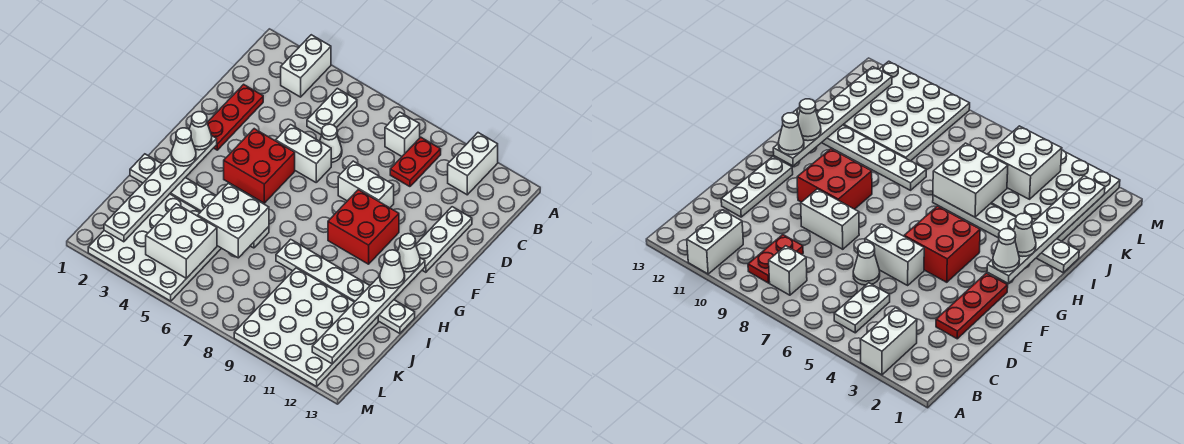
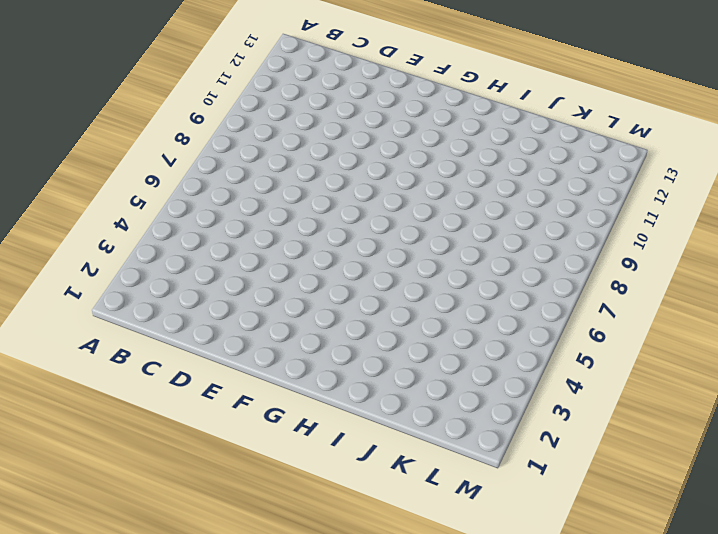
none -> white 1x2 brick [281,35,331,97]
none -> white 1x2 brick [448,133,498,195]
none -> white 1x2 plate [307,88,357,135]

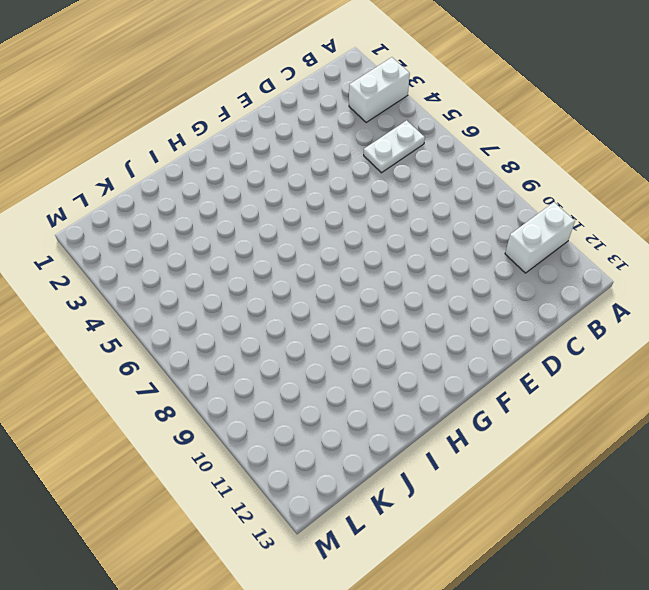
none -> white 1x1 brick [385,112,420,156]
none -> red 1x2 plate [390,137,441,187]
none -> red 1x3 plate [207,84,263,150]

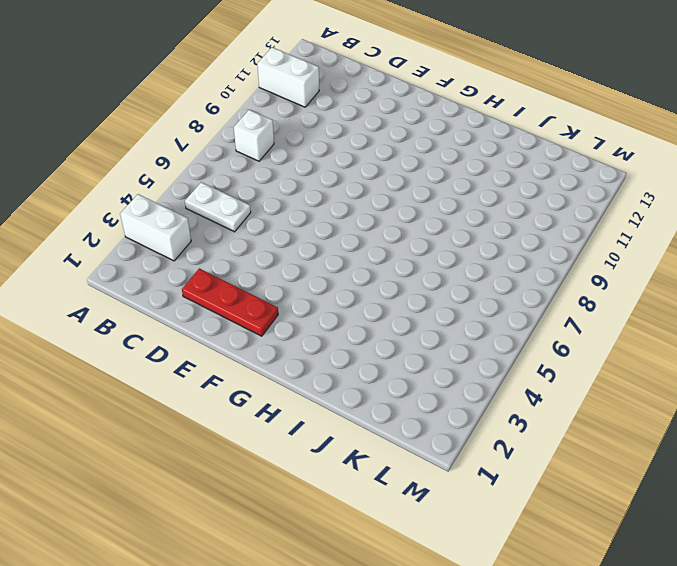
none -> red 1x2 plate [390,137,441,187]
none -> white 1x1 cone [320,124,342,162]
none -> white 1x3 plate [416,207,472,272]

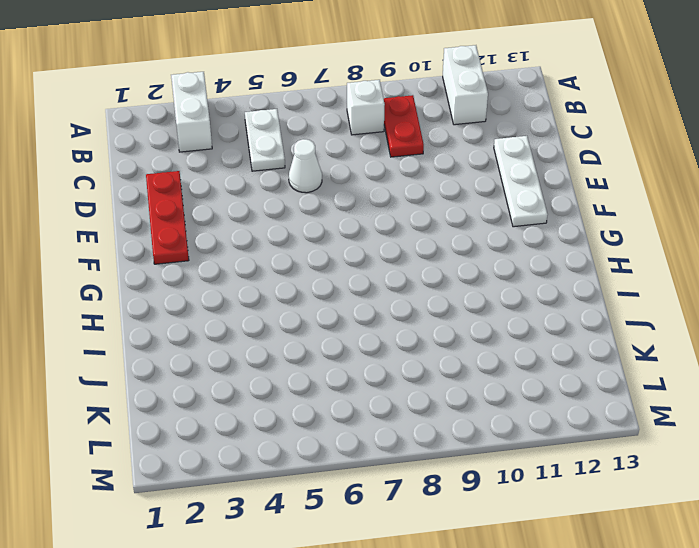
none -> white 1x2 brick [276,125,331,182]
none -> white 1x2 brick [338,161,394,208]
none -> red 2x2 brick [224,129,295,203]

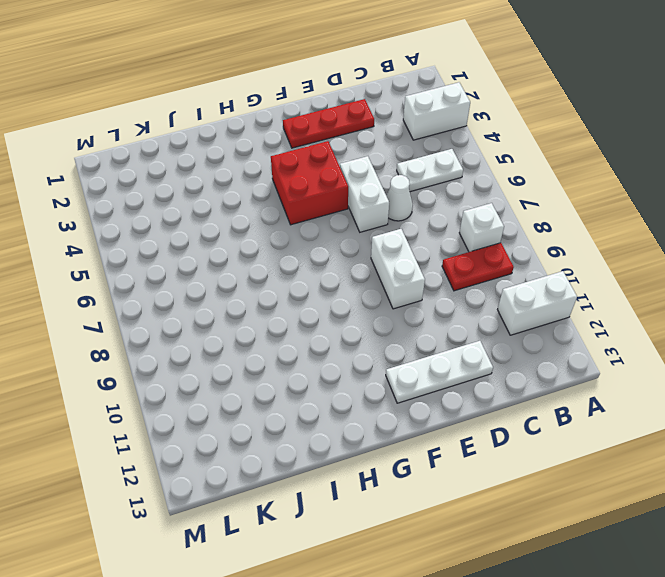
none -> red 2x2 brick [328,190,399,264]
none -> white 1x6 plate [130,154,269,248]
none -> white 1x6 plate [276,239,415,333]

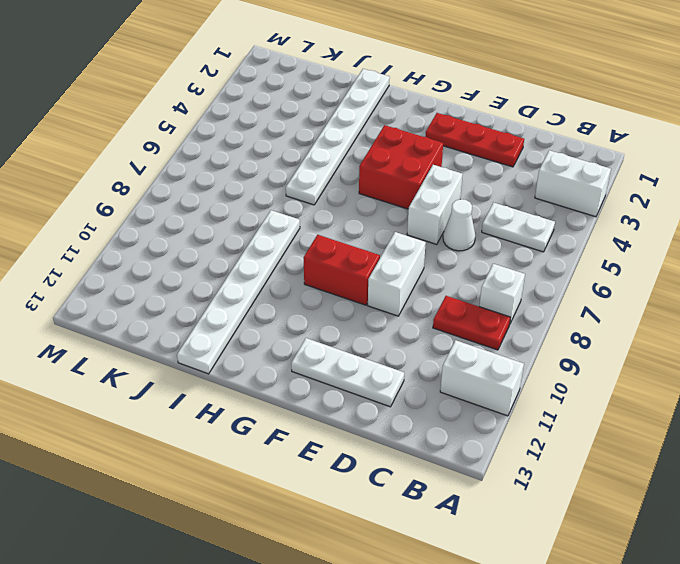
red 1x2 brick [304,235,380,305] -> red 2x2 brick [328,190,399,264]
none -> white 4x4 plate [88,194,221,301]
none -> white 4x4 plate [234,268,378,387]
none -> white 1x6 plate [104,135,217,242]

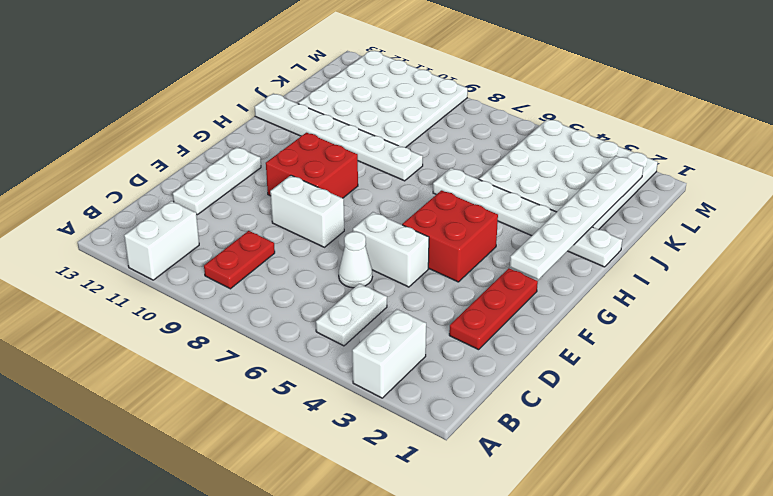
none -> white 1x1 brick [385,112,420,156]
none -> white 1x6 plate [312,258,425,364]
none -> white 2x2 brick [198,183,269,258]

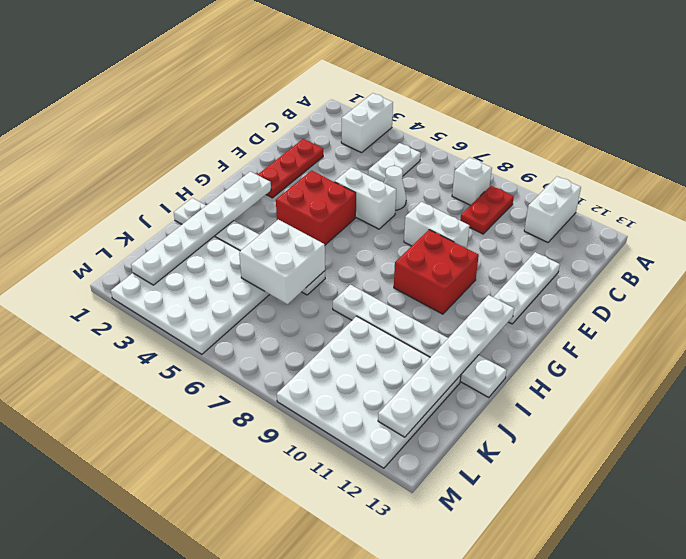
none -> white 2x2 brick [146,204,217,278]
none -> white 1x1 cone [189,112,212,150]
none -> white 1x1 cone [397,234,420,272]

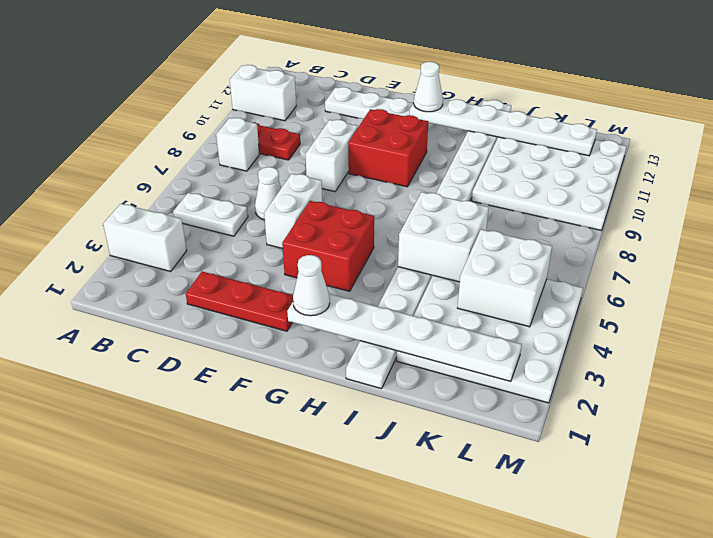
none -> white 1x1 cone [171,128,196,166]
none -> white 1x1 cone [380,250,405,288]

